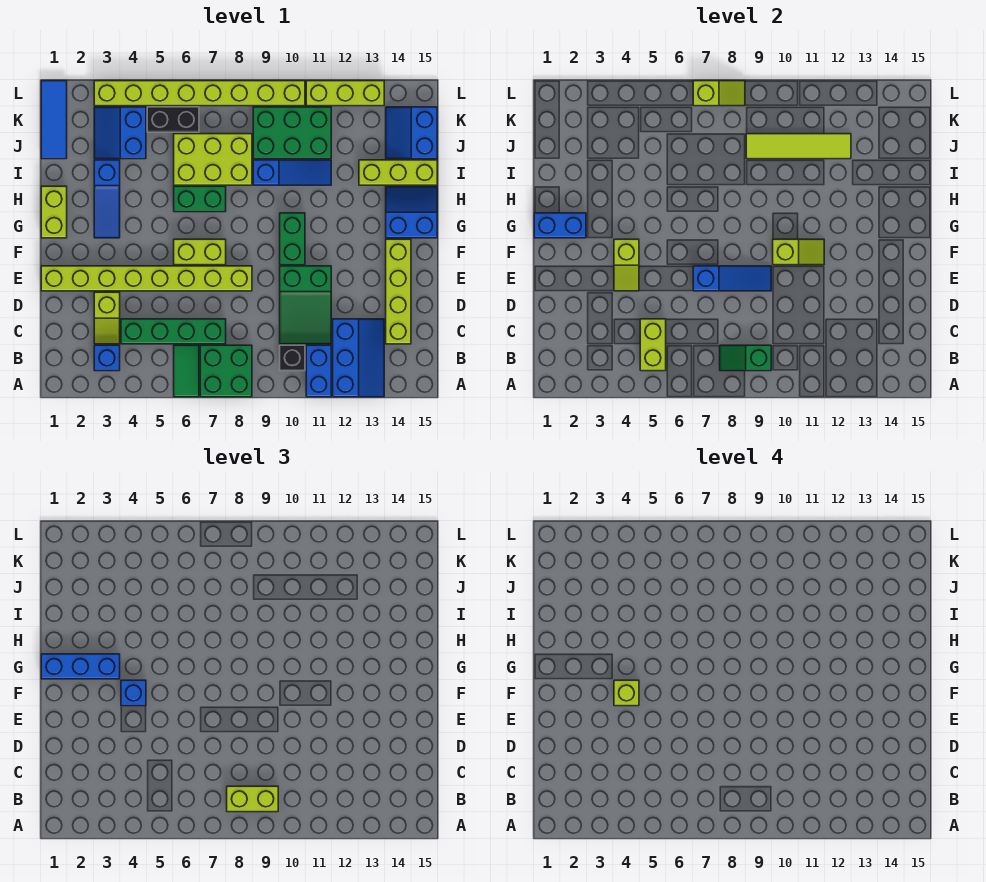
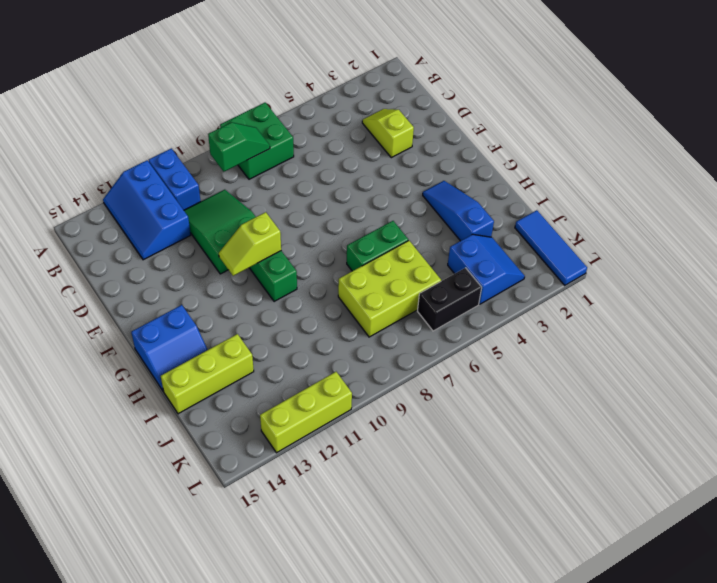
none -> green 1x2 tile [174,345,199,397]
none -> blue 1x1 brick [94,345,120,371]
none -> black 1x1 brick [280,345,305,371]
none -> green 1x4 brick [121,319,226,344]

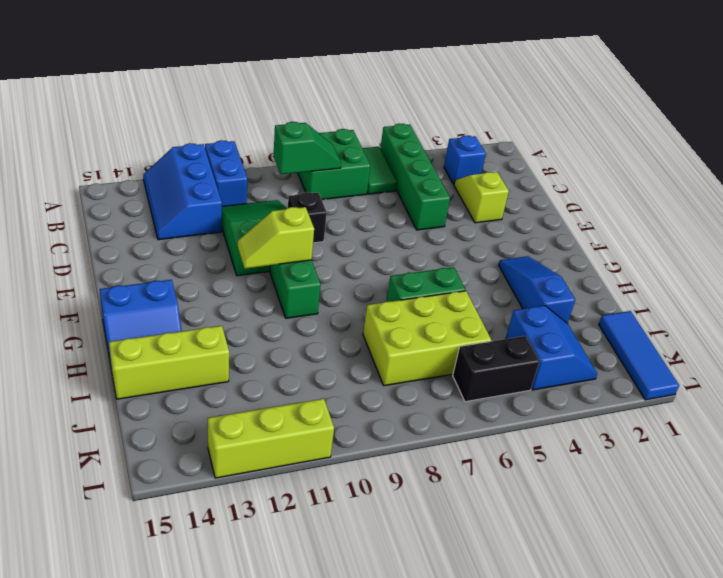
green 1x4 brick [380,124,450,230] -> green 1x4 brick turned to [121,319,226,344]
black 1x1 brick [288,192,327,243] -> black 1x1 brick moved to [280,345,305,371]
none -> lime 1x4 brick [386,239,411,344]
none -> lime 1x8 brick [41,266,252,291]
none -> lime 1x2 brick [174,239,226,265]
none -> lime 1x2 brick [41,186,67,238]

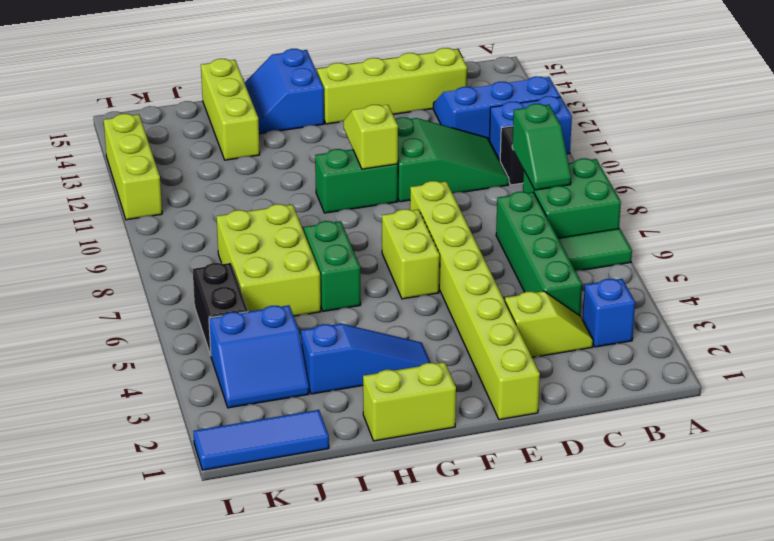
none -> blue 1x3 slope [253,160,331,185]
none -> green 2x3 brick [253,107,331,159]
none -> blue 2x2 slope [386,107,437,159]
none -> lime 1x8 brick [94,81,305,106]

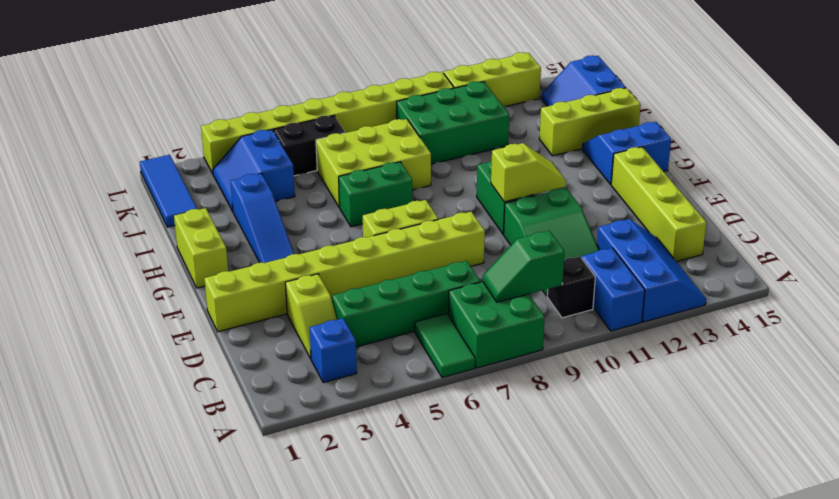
none -> blue 1x3 slope [253,160,331,185]
none -> lime 1x2 brick [640,319,666,371]
none -> lime 1x2 slope [614,239,639,291]
none -> blue 1x3 slope [693,266,771,291]

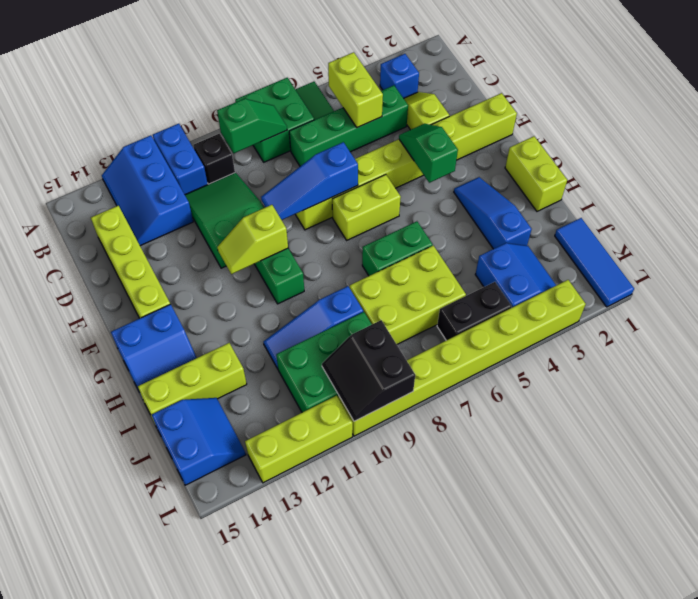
green 1x2 slope [399,124,458,183] -> lime 1x2 slope [614,239,639,291]
black 2x2 slope [322,320,415,421] -> none
none -> blue 1x2 brick [534,213,586,238]
none -> lime 1x4 tile [746,134,851,159]
none -> lime 1x2 slope [693,81,745,106]
none -> lime 1x2 brick [227,786,278,812]

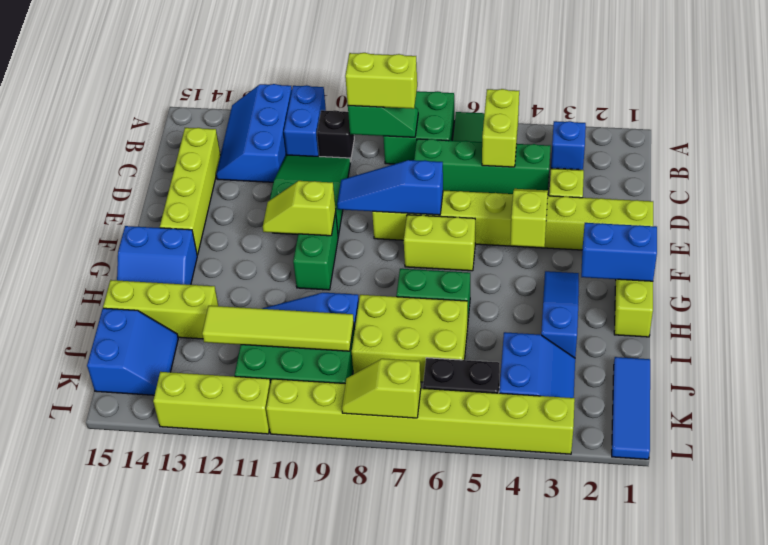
none -> blue 1x1 brick [121,680,146,706]
none -> blue 1x3 brick [41,654,120,679]
none -> lime 1x1 brick [614,680,639,706]

